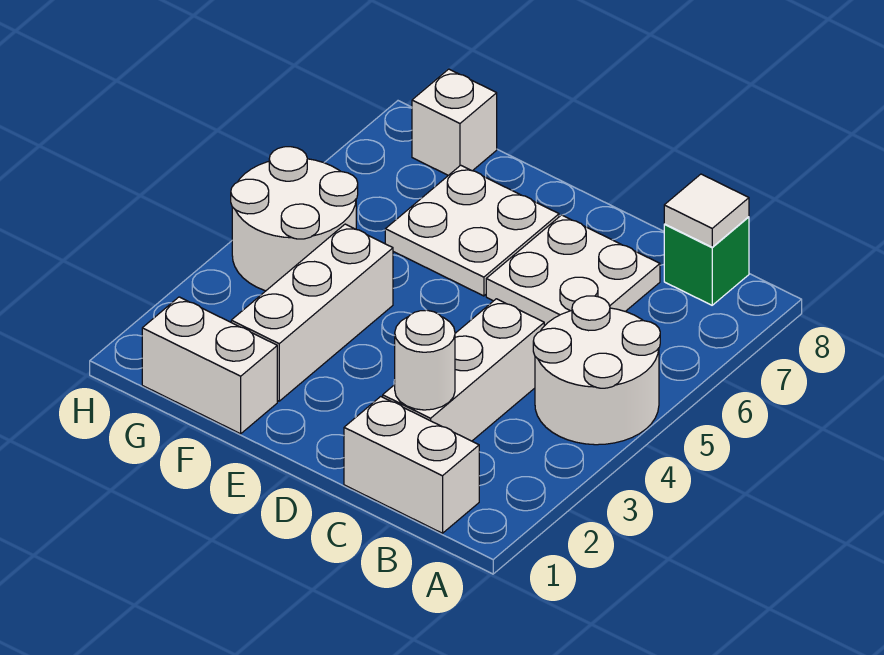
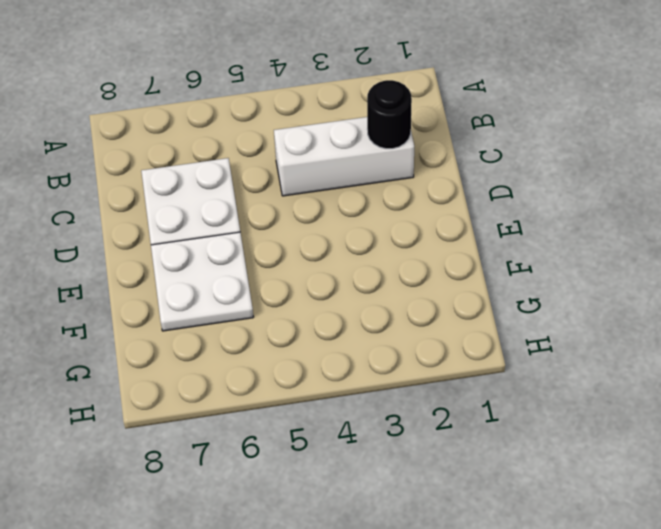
black 1x1 round brick [367,80,412,149] -> white 1x1 round brick [395,310,455,410]
none -> white 2x2 round brick [533,296,660,445]
none -> white 1x2 brick [344,397,479,533]
none -> green 1x1 brick [664,217,749,305]

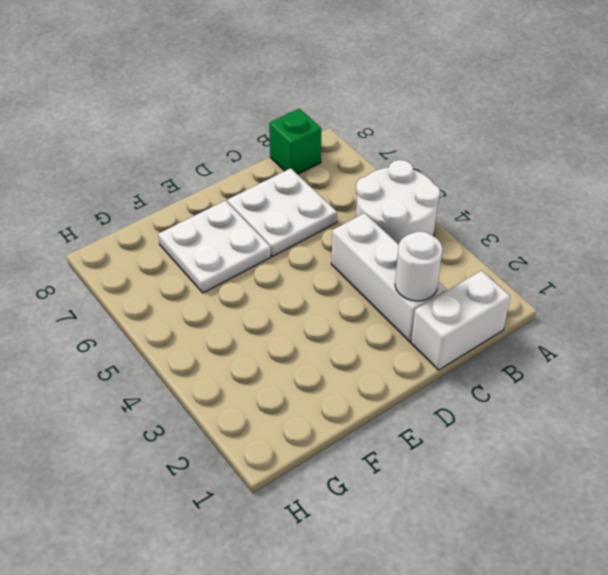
none -> white 1x2 brick [142,297,277,434]
none -> white 1x3 brick [231,224,393,401]
none -> white 2x2 round brick [231,147,358,291]

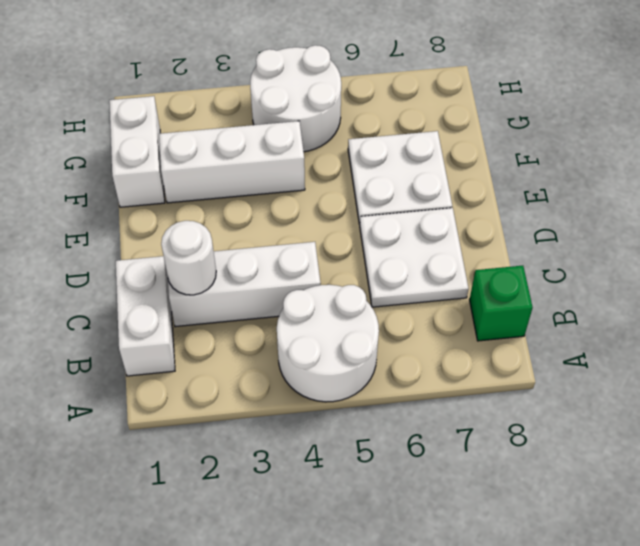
none -> white 1x1 brick [412,69,497,175]
none -> white 1x1 tile [664,174,749,247]

